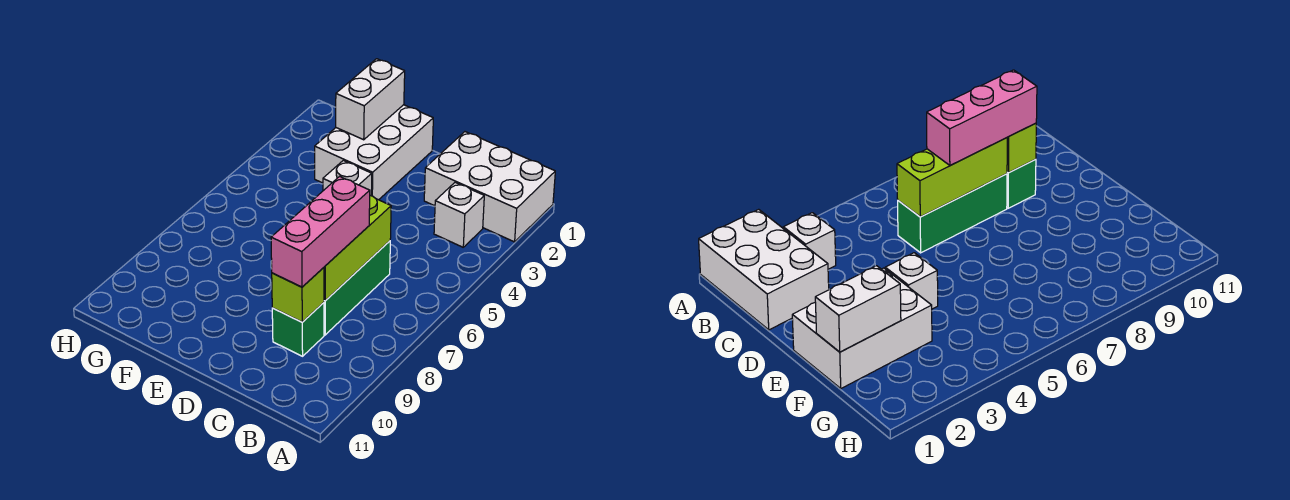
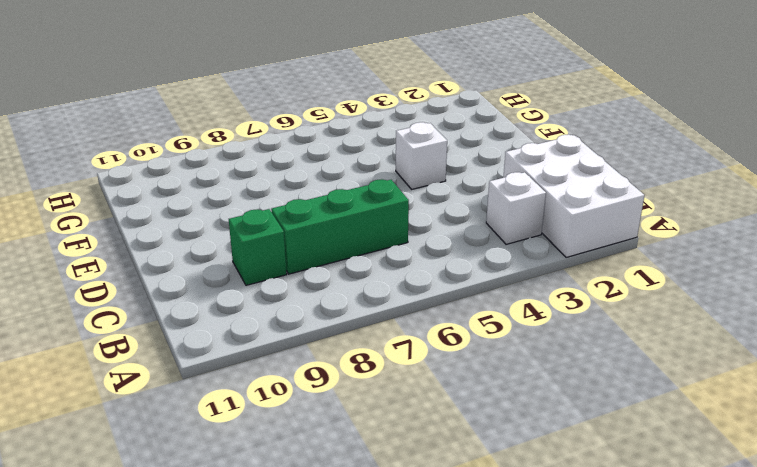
none -> white 2x3 brick [315,105,433,200]
none -> lime 1x3 brick [324,196,391,301]

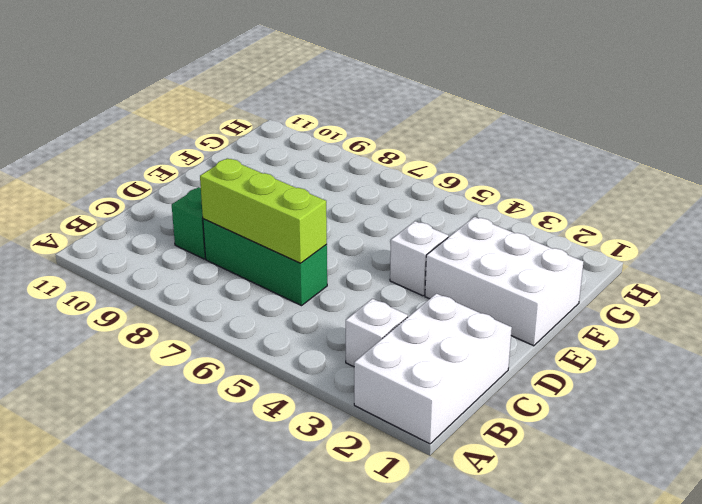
none -> lime 1x1 brick [272,268,324,322]
none -> white 1x2 brick [336,59,405,140]

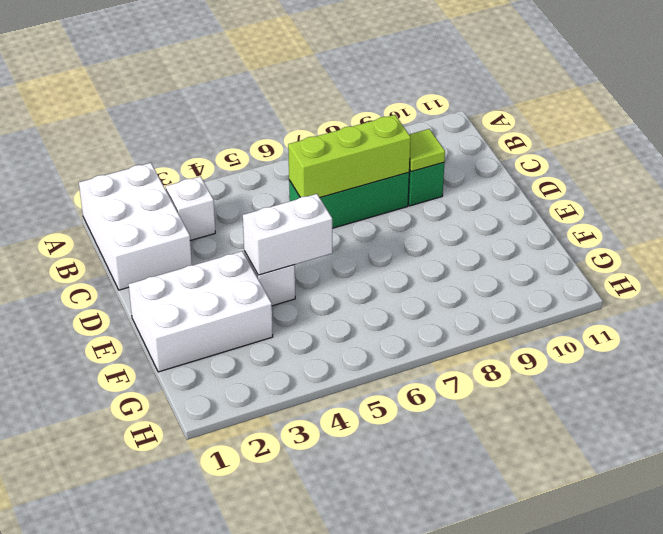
lime 1x1 tile [409,129,445,172] -> lime 1x1 brick [272,268,324,322]
white 1x2 brick [243,194,332,275] -> white 1x2 brick moved to [336,59,405,140]
none -> pink 1x3 brick [271,177,370,287]

